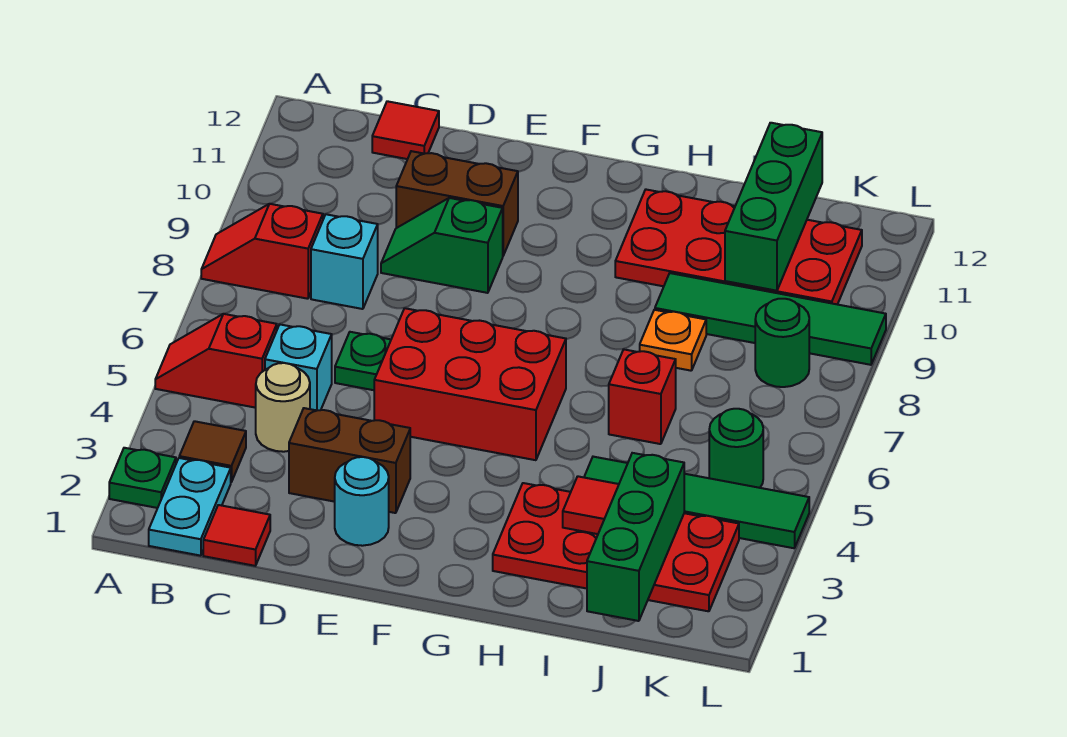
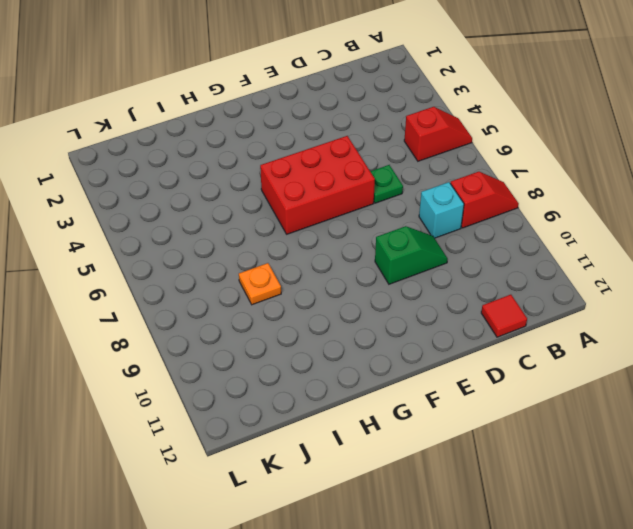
none -> green 1x1 plate [109,448,176,508]
none -> cyan 1x2 plate [149,458,231,556]
none -> brown 1x1 tile [179,421,246,482]

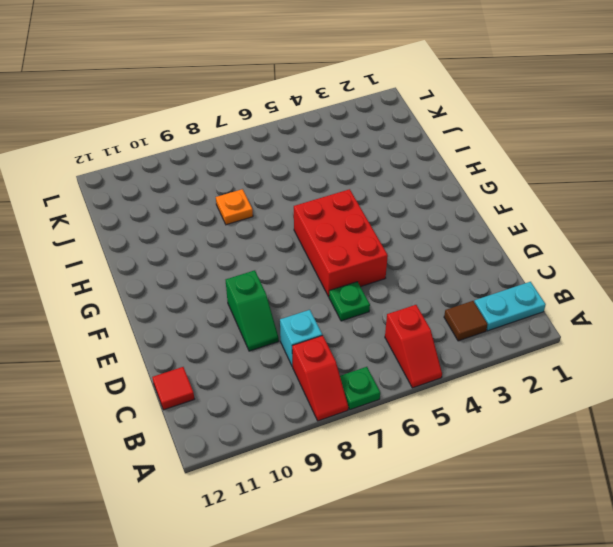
green 1x1 plate [340,367,380,410] -> green 1x1 plate moved to [109,448,176,508]
none -> red 1x1 tile [203,505,270,566]
none -> tan 1x1 round brick [256,363,310,452]
none -> cyan 1x1 brick [265,325,332,410]

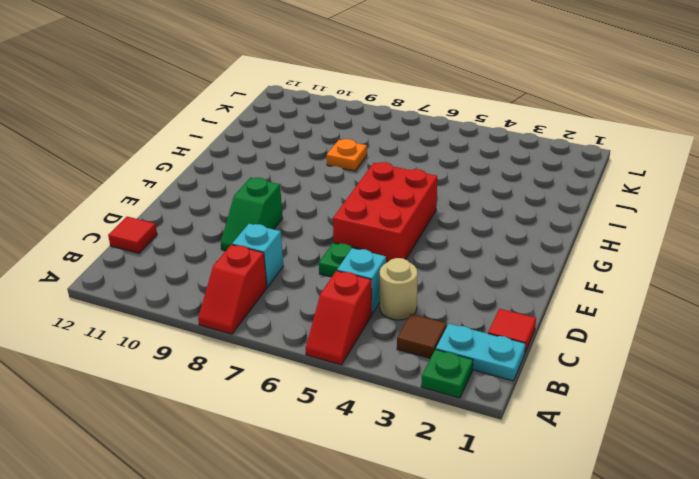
none -> brown 1x2 brick [289,408,410,513]
none -> brown 1x2 brick [396,151,518,255]
none -> cyan 1x1 round brick [335,457,389,546]

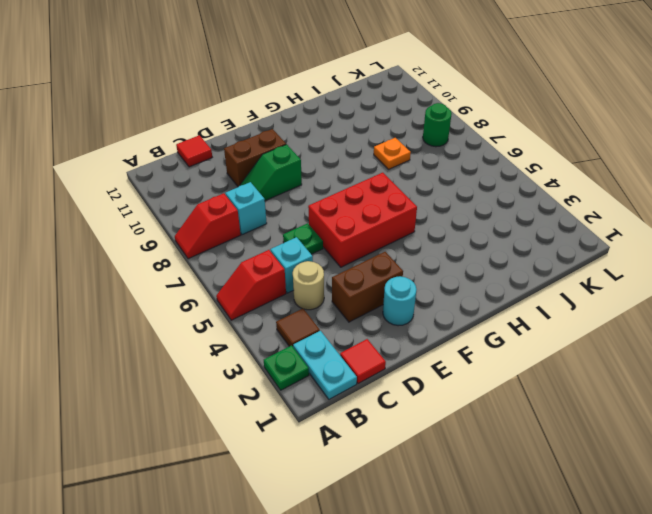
none -> red 2x4 plate [493,483,739,611]
none -> red 2x4 plate [615,190,862,304]
none -> green 1x4 tile [584,457,809,548]

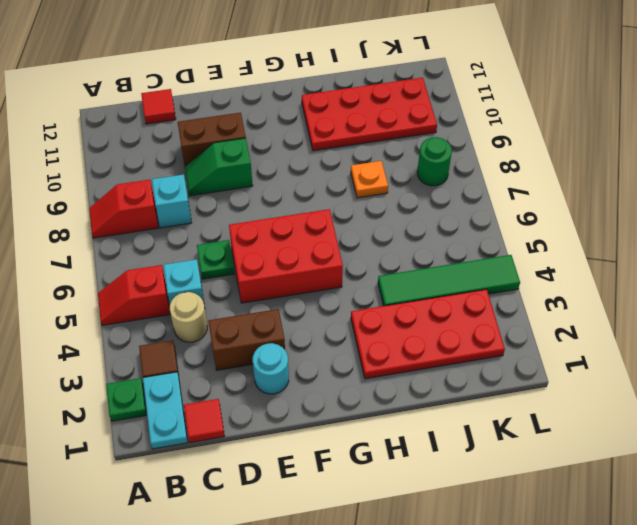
none -> red 1x1 brick [609,350,676,444]
none -> green 1x4 tile [655,273,886,365]
none -> green 1x1 round brick [709,409,763,488]

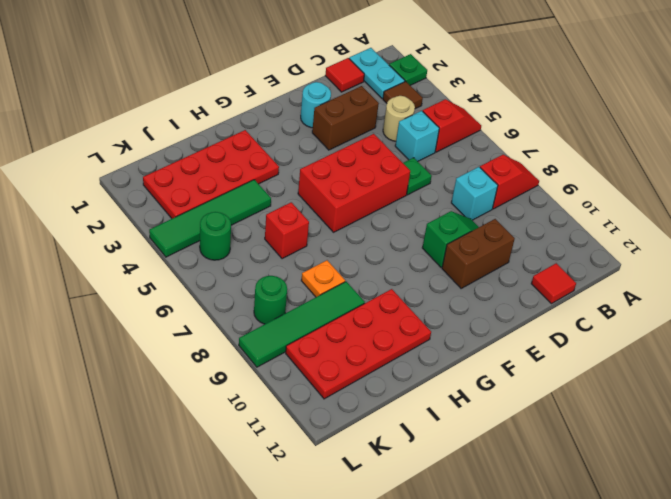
none -> red 1x1 tile [563,476,619,534]
none -> green 1x3 brick [587,453,684,621]
none -> green 1x3 brick [725,123,822,291]

